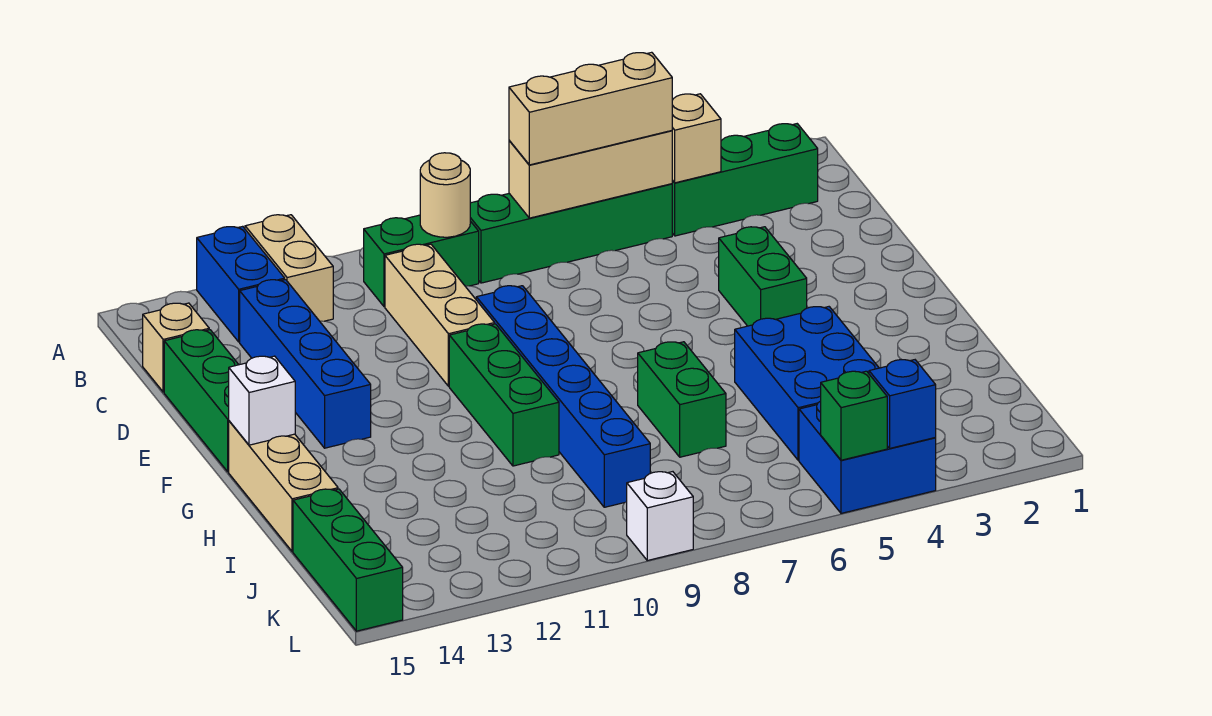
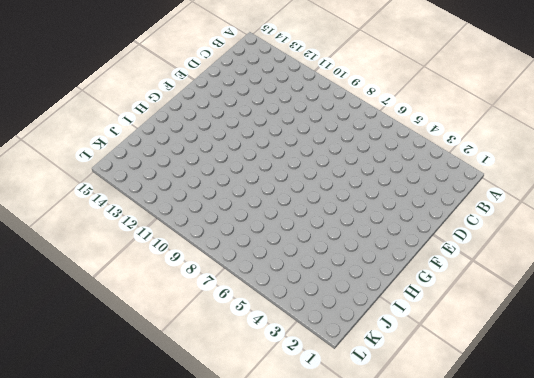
none -> tan 1x2 brick [245,215,333,321]
none -> blue 1x2 brick [197,226,285,342]
none -> green 1x3 brick [672,124,818,236]

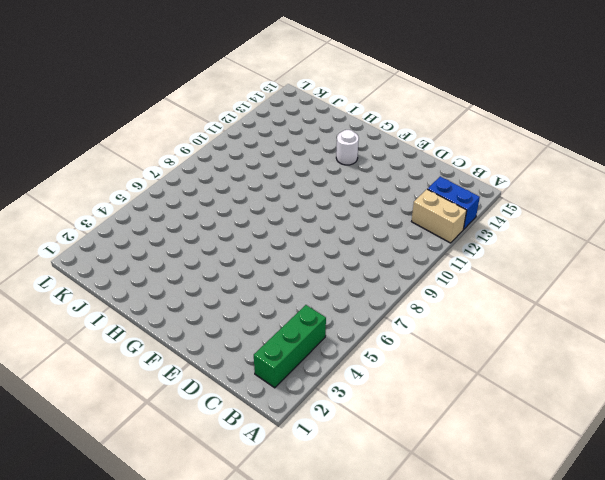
white 1x1 round brick [336,130,359,165] -> none
none -> green 1x4 brick [470,184,672,283]
none -> green 1x2 brick [364,215,479,307]
none -> tan 1x3 brick [385,244,495,386]

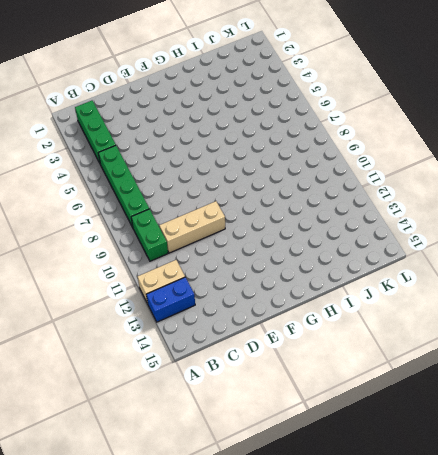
none -> blue 1x4 brick [240,280,371,448]
none -> tan 1x1 brick [143,303,209,392]
none -> green 1x3 brick [164,330,239,472]

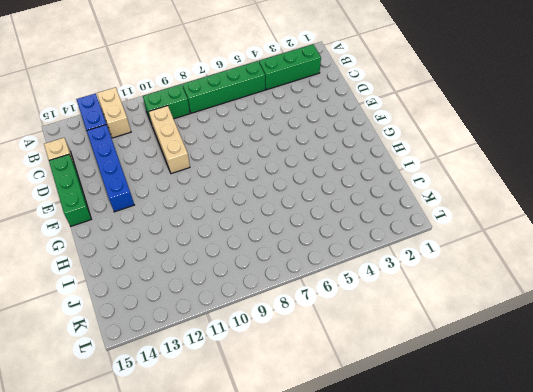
none -> green 1x2 brick [719,227,807,326]
none -> blue 1x6 brick [476,286,650,507]
none -> green 1x3 brick [449,324,559,466]

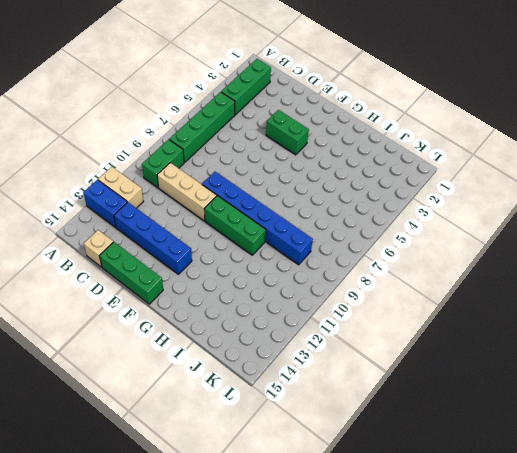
none -> tan 1x3 brick [229,421,338,551]
none -> blue 2x3 brick [735,307,879,460]
none -> green 1x2 brick [638,342,726,457]

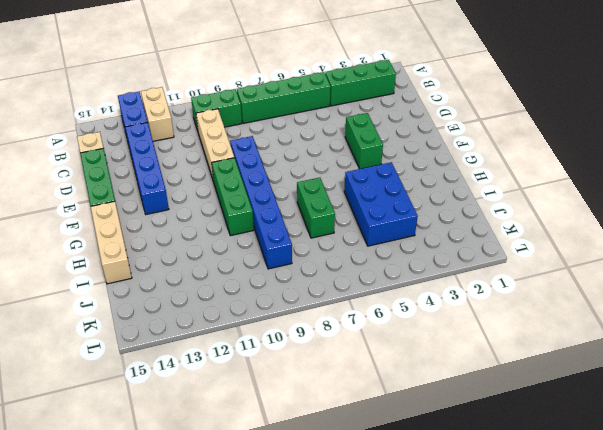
none -> green 1x3 brick [293,489,403,631]
none -> blue 2x2 brick [799,401,936,513]
none -> white 1x1 brick [627,472,693,560]

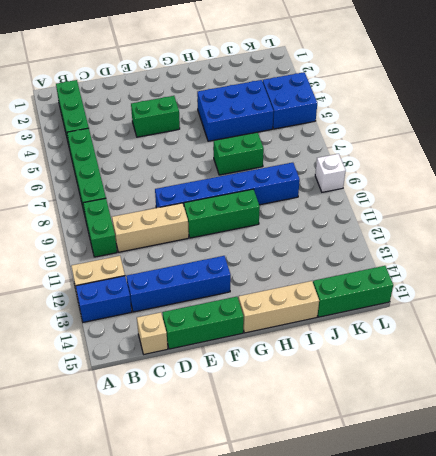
none -> tan 1x1 brick [672,94,721,183]
none -> tan 1x3 brick [509,131,672,218]
none -> tan 1x1 round brick [420,153,470,237]

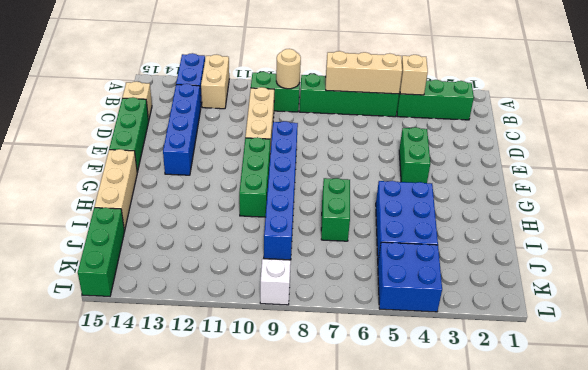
none -> white 1x1 brick [229,356,295,445]
none -> blue 1x1 brick [869,360,936,448]
none -> green 1x1 brick [821,371,887,460]

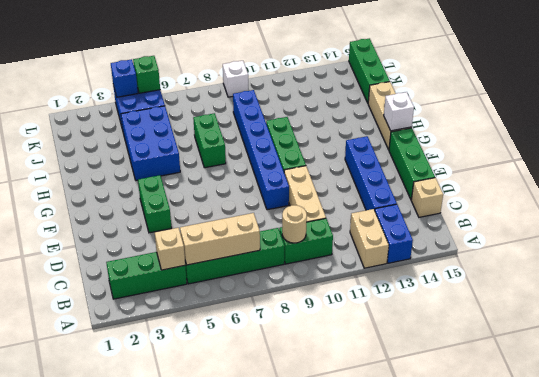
none -> tan 1x3 brick [509,52,672,165]

